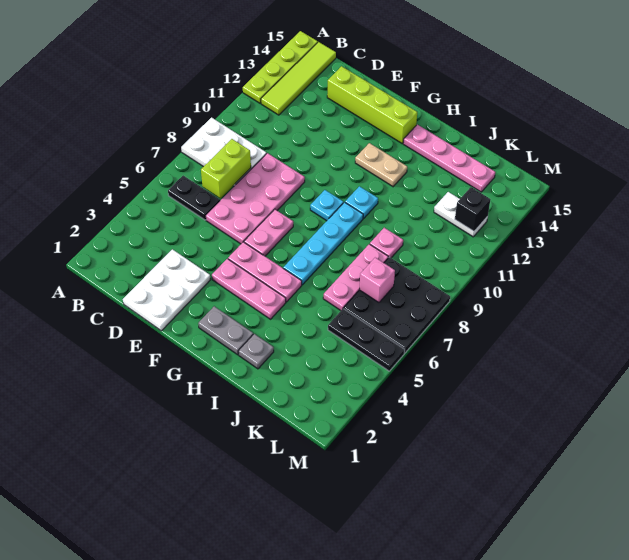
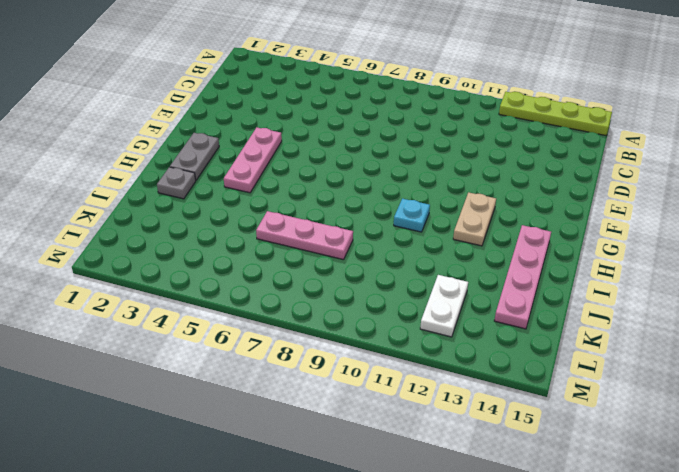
none -> white 2x3 plate [181,118,267,186]
none -> black 1x2 plate [168,176,220,220]
none -> lime 1x4 tile [261,42,336,115]

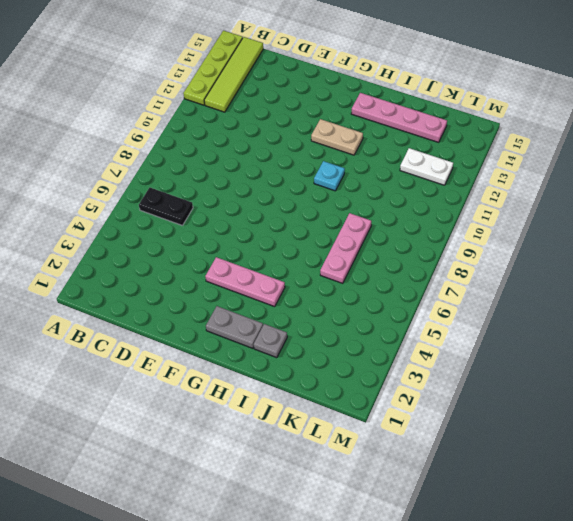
none -> white 2x3 plate [181,118,267,186]
none -> white 2x3 plate [123,249,210,331]
none -> pink 2x4 plate [206,153,305,244]

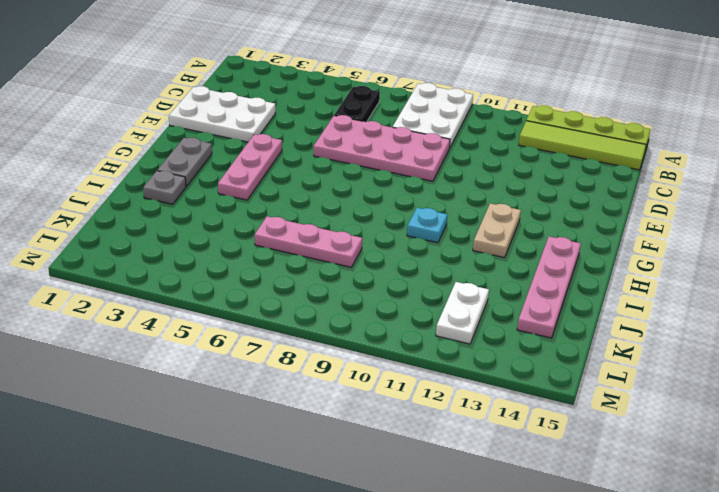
none -> lime 1x4 brick [327,66,417,143]
none -> pink 1x3 plate [228,242,302,302]
none -> pink 1x2 plate [244,209,293,256]

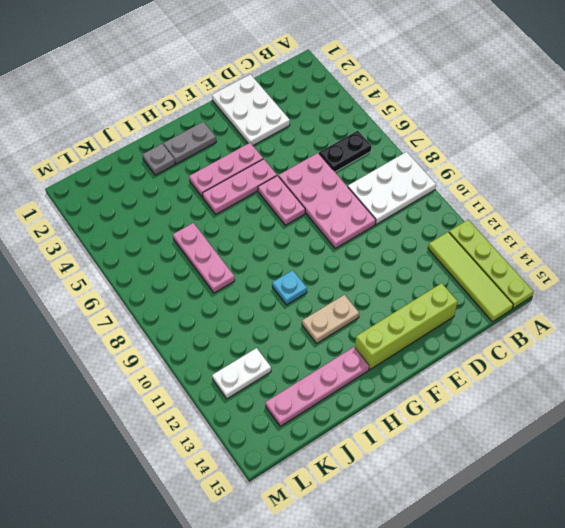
none -> cyan 1x1 plate [310,190,343,221]
none -> cyan 1x4 plate [283,202,363,285]
none -> pink 1x1 plate [370,228,403,258]

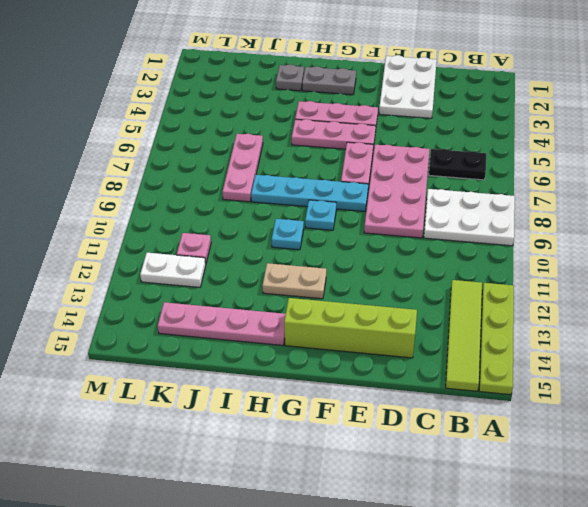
cyan 1x4 plate [251,175,368,211] -> cyan 1x4 plate turned to [283,202,363,285]
pink 1x1 plate [177,233,211,263] -> pink 1x1 plate moved to [370,228,403,258]
none -> black 1x3 plate [328,309,405,371]
none -> black 3x3 plate [344,257,450,353]
none -> lime 1x2 brick [201,139,251,198]

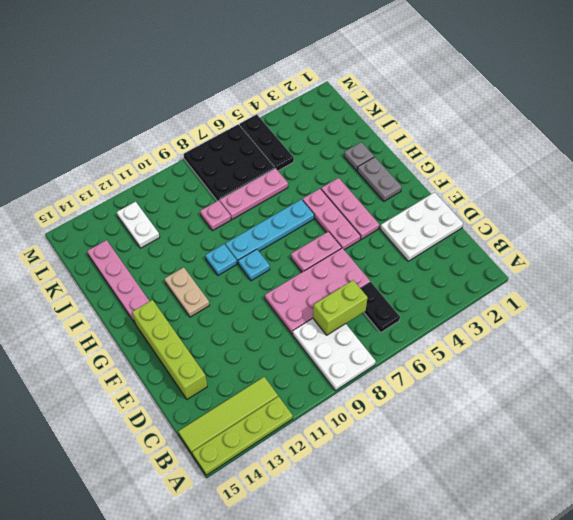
none -> pink 1x1 brick [360,258,395,302]
none -> black 1x1 brick [455,187,490,231]

